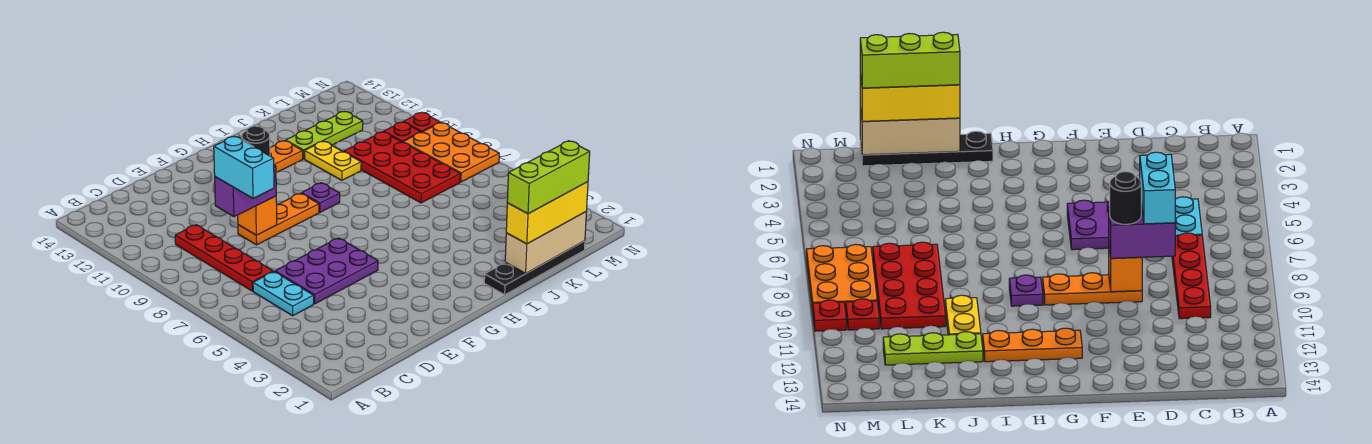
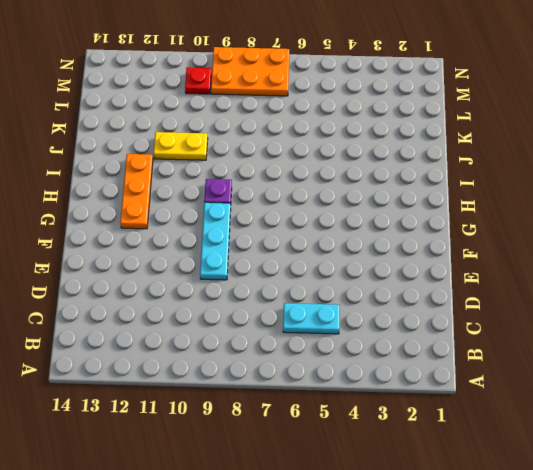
cyan 1x3 plate [200,202,231,280] -> orange 1x3 plate [238,193,319,245]
none -> red 1x4 plate [175,225,273,291]
none -> purple 2x3 plate [275,238,378,304]
none -> black 1x4 plate [484,241,585,295]

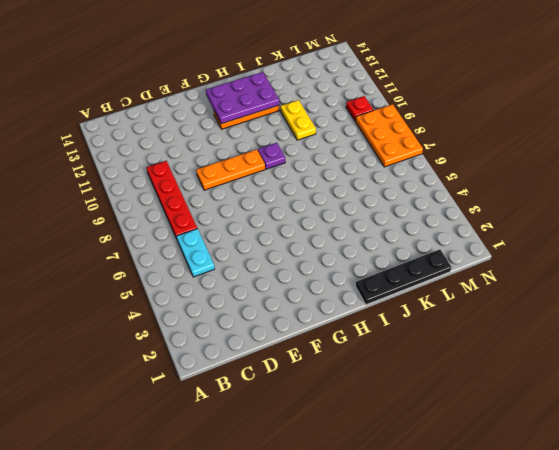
purple 2x3 plate [206,72,279,124] -> purple 2x3 plate moved to [275,238,378,304]
none -> lime 1x3 plate [286,112,363,159]
none -> red 2x4 plate [344,132,460,203]
none -> red 1x1 plate [404,113,440,132]

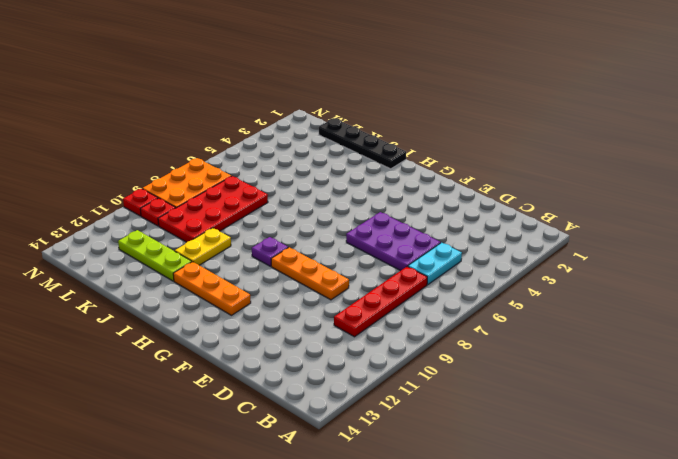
none -> orange 1x1 brick [238,196,277,235]
none -> tan 1x3 brick [505,212,586,273]
none -> purple 1x2 brick [215,165,276,217]

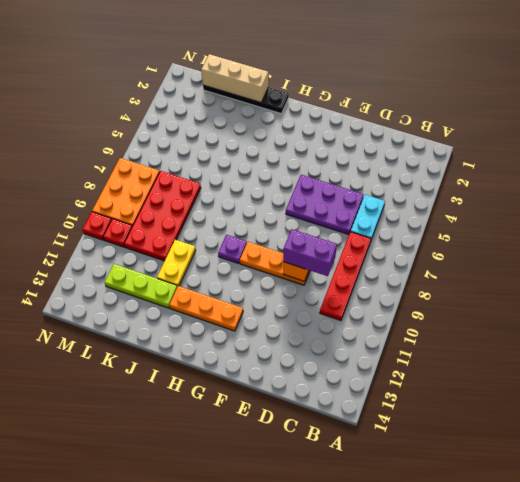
none -> yellow 1x3 brick [506,182,588,244]
none -> cyan 1x2 brick [214,136,274,198]
none -> black 1x1 round brick [242,126,270,156]

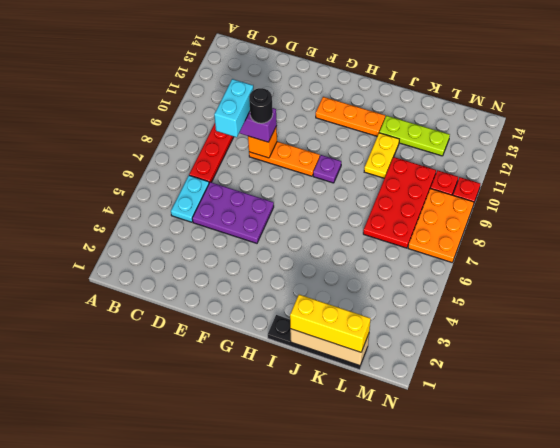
none -> lime 1x3 brick [507,141,590,214]

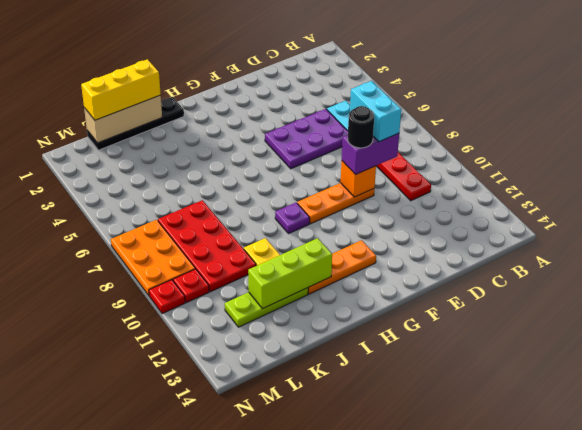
lime 1x3 brick [248,238,332,309] -> lime 1x3 brick moved to [507,141,590,214]

